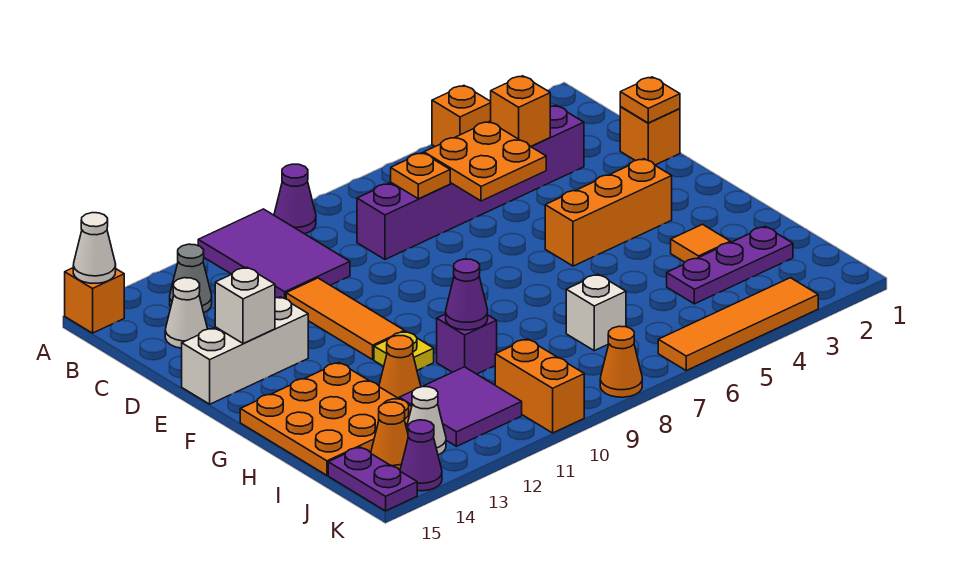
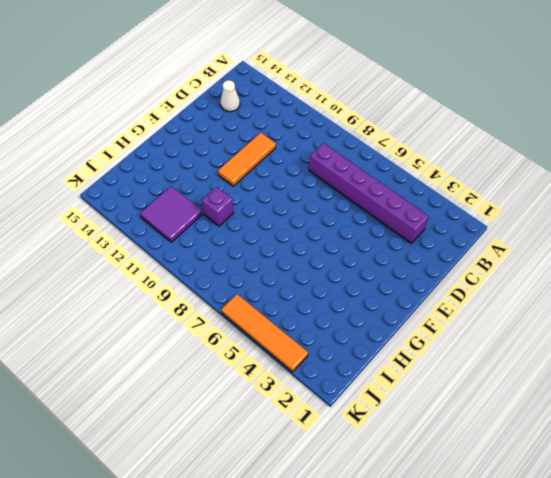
none -> orange 1x1 brick [432,86,491,146]
none -> purple 1x1 cone [274,164,316,234]
none -> purple 2x3 tile [198,209,350,299]
none -> orange 1x1 brick [65,268,124,333]

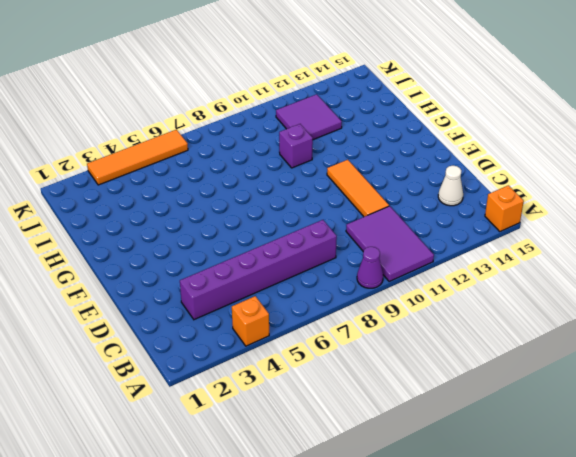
none -> grey 1x1 cone [170,244,212,313]
none -> orange 1x1 brick [620,107,680,165]
none -> white 1x3 brick [182,297,308,404]
none -> orange 1x3 brick [545,159,672,266]

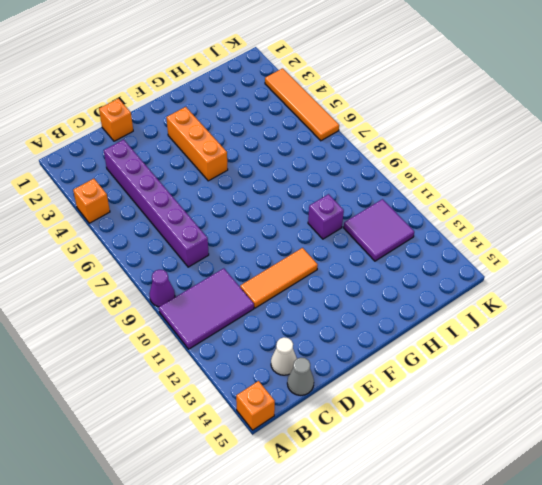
grey 1x1 cone [287,358,314,395] -> grey 1x1 cone moved to [170,244,212,313]
none -> white 1x3 brick [182,297,308,404]
none -> yellow 1x1 plate [374,331,434,370]
none -> orange 3x3 plate [240,363,412,475]
none -> orange 1x1 tile [671,224,730,262]

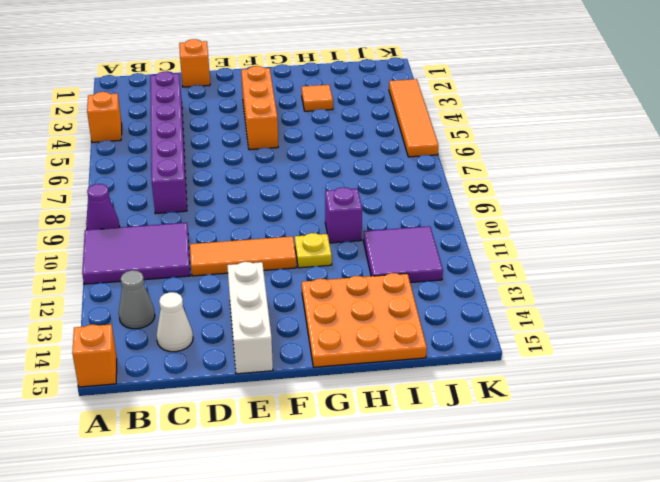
none -> orange 1x1 cone [379,336,421,399]
none -> purple 1x3 plate [667,227,793,304]
none -> white 1x1 brick [566,274,626,351]
none -> orange 1x2 brick [495,339,584,433]

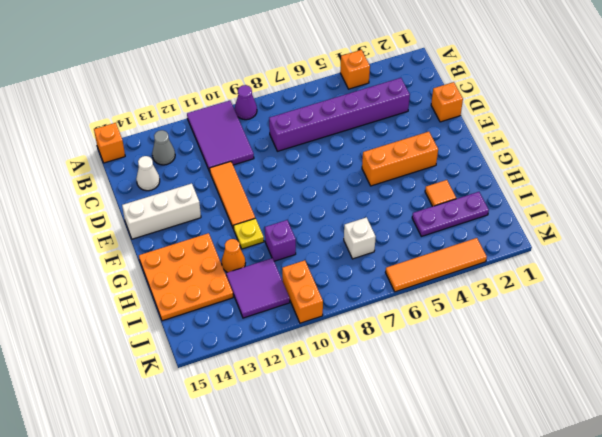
none -> white 1x1 cone [406,387,446,455]
none -> orange 1x1 cone [371,402,408,470]
none -> purple 1x2 plate [328,447,417,511]
none -> orange 1x1 cone [600,326,642,397]

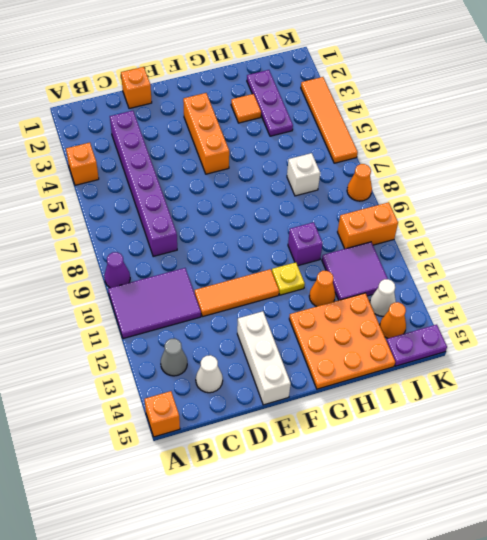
none -> purple 1x1 cone [400,420,442,491]
none -> white 1x1 cone [73,213,116,283]
none -> orange 1x1 brick [491,76,550,146]
none -> orange 2x2 plate [424,122,546,201]

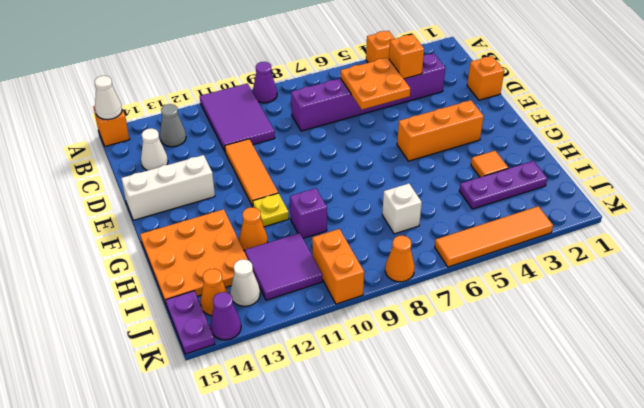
none -> orange 1x1 plate [391,153,450,199]
none -> orange 1x1 plate [620,77,680,123]
none -> white 1x1 brick [215,267,275,344]
none -> purple 1x1 cone [446,259,488,330]

